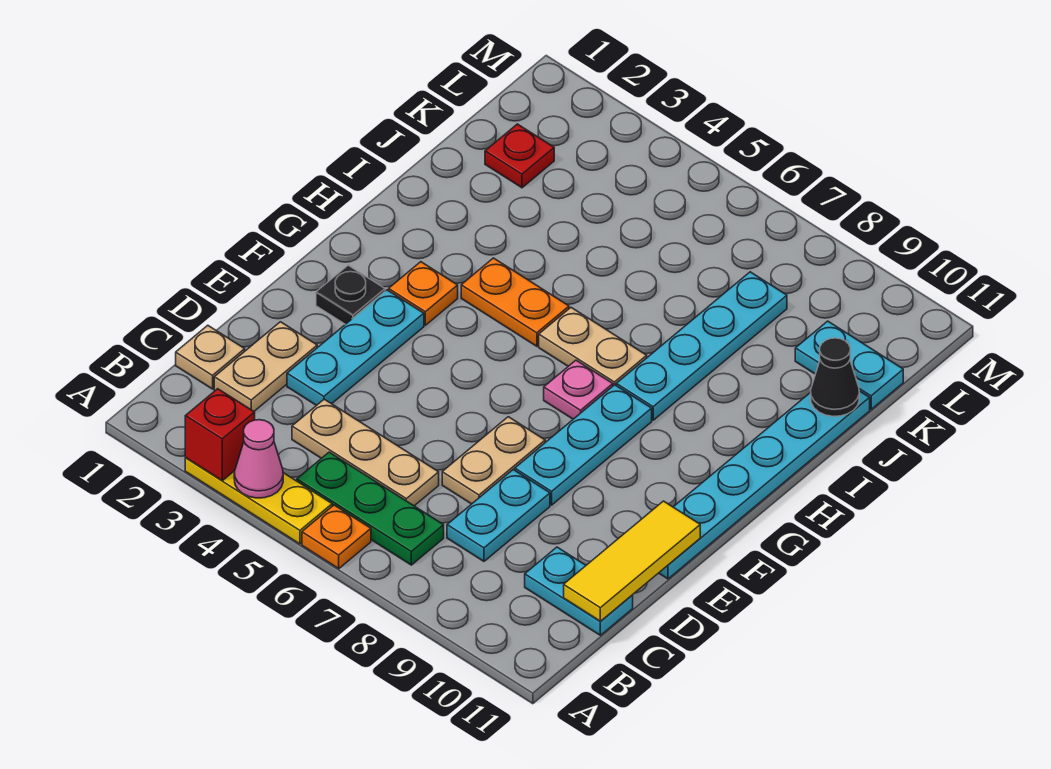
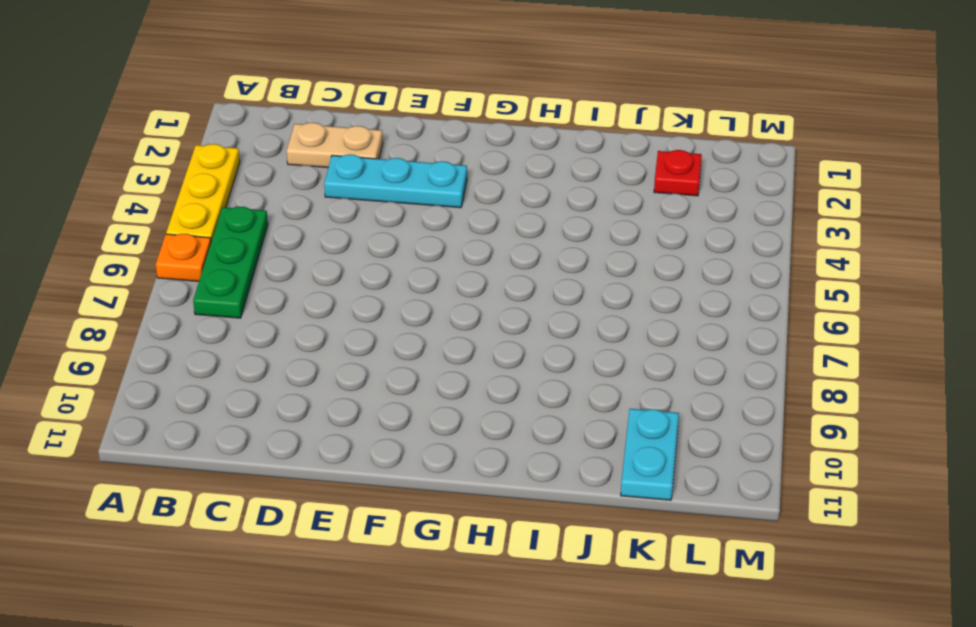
none -> tan 1x1 plate [176,325,245,389]
none -> tan 1x3 plate [292,399,439,506]
none -> cyan 1x2 plate [447,470,550,561]

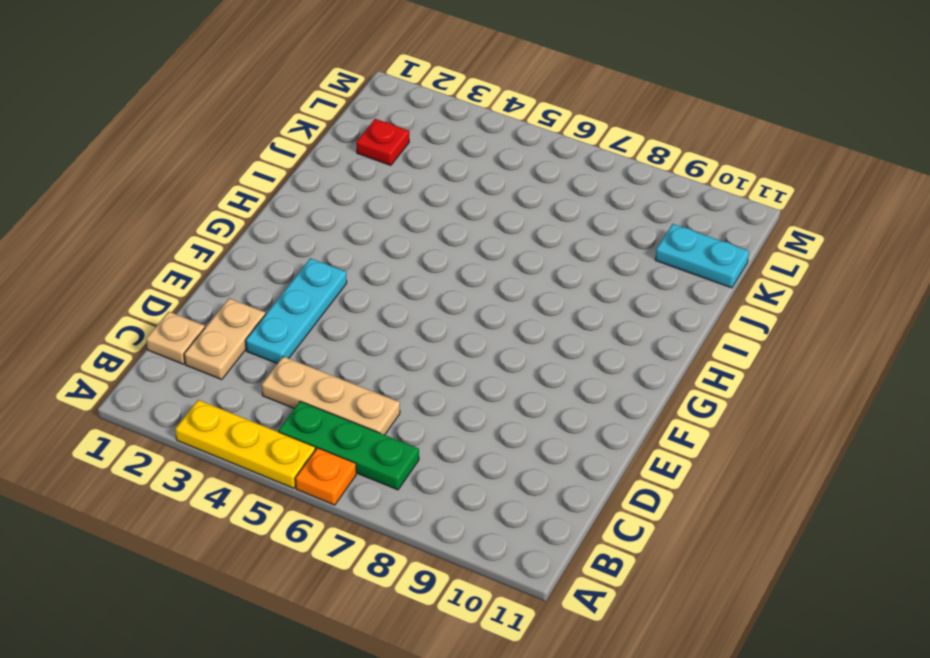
none -> cyan 1x2 plate [447,470,550,561]
none -> cyan 1x2 plate [525,547,633,635]
none -> tan 1x2 plate [442,417,545,504]

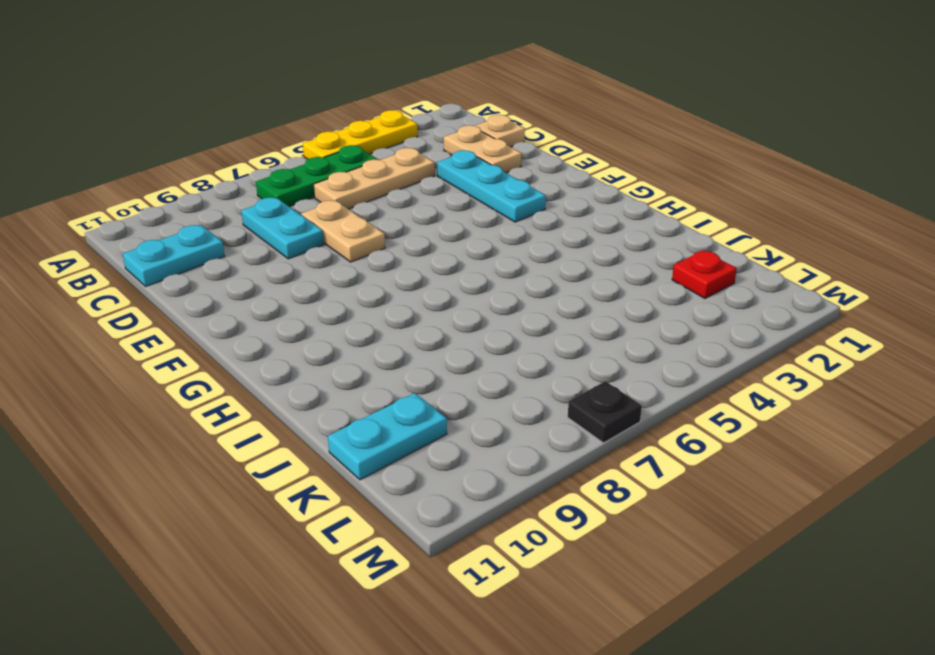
black 1x1 plate [568,381,642,443] -> black 1x1 plate moved to [316,265,385,324]
none -> orange 1x1 plate [302,505,371,569]
none -> cyan 1x3 plate [515,385,652,505]
none -> cyan 1x6 plate [659,391,870,579]

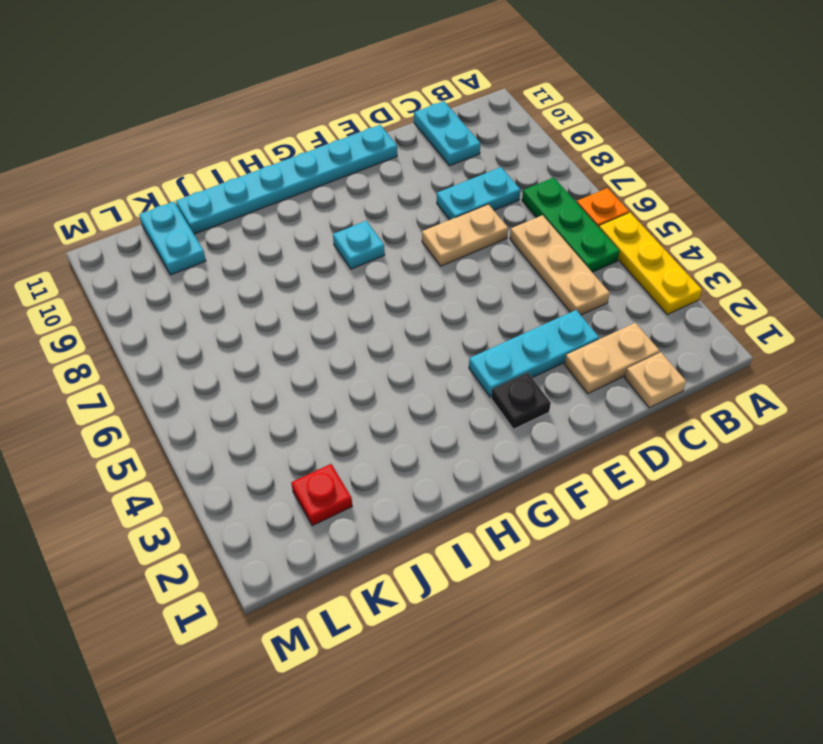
cyan 1x1 plate [333,221,385,269] -> cyan 1x3 plate [515,385,652,505]
none -> orange 1x1 plate [389,262,458,325]
none -> pink 1x1 plate [544,360,613,419]
none -> orange 1x2 plate [461,258,569,346]

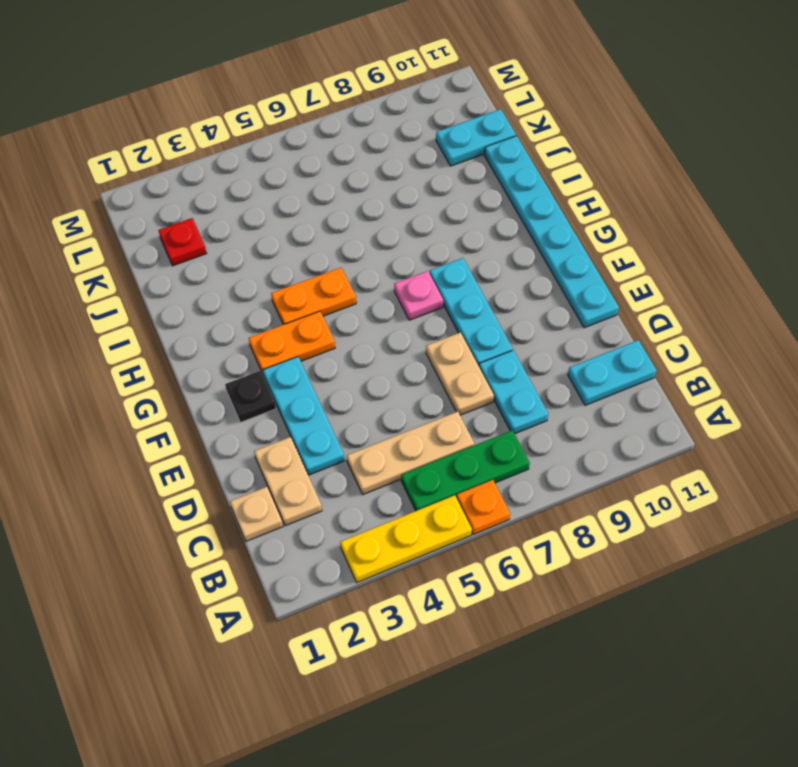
orange 1x2 plate [249,311,335,375] -> orange 1x1 plate [389,262,458,325]
none -> tan 1x2 plate [539,308,647,386]
none -> cyan 1x4 plate [616,272,787,420]
none -> red 1x1 brick [185,389,255,481]

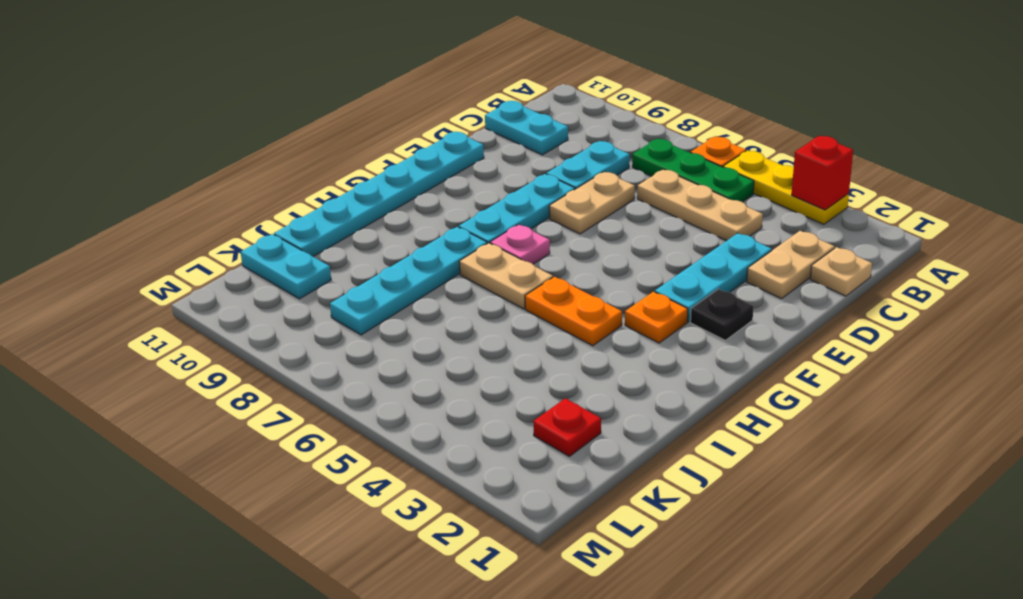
none -> pink 1x1 cone [234,420,283,498]
none -> yellow 1x3 tile [564,501,700,621]
none -> black 1x1 cone [811,338,859,416]

